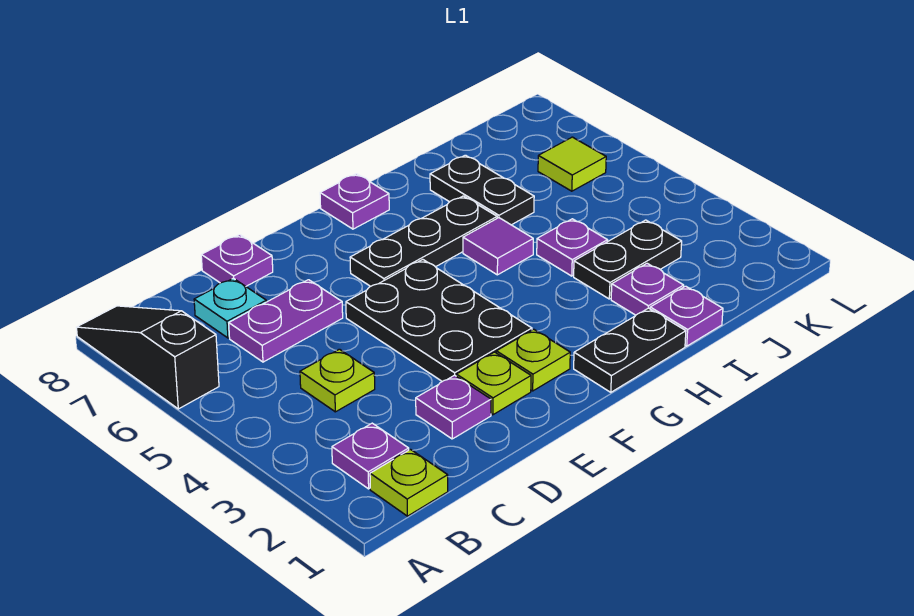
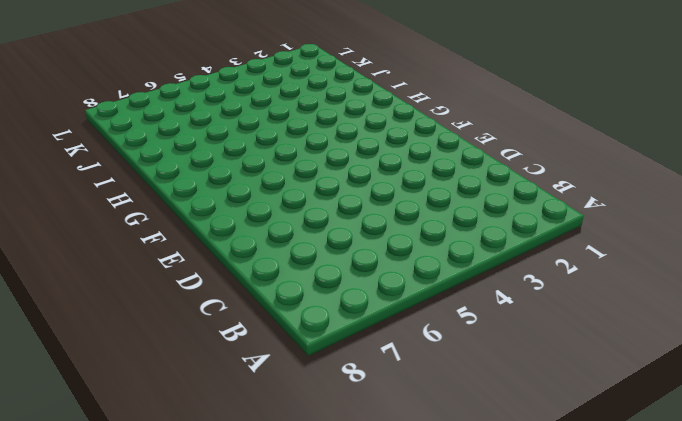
none -> black 1x3 slope [76,306,219,409]
none -> lime 1x1 plate [370,449,448,516]
none -> purple 1x1 plate [332,423,409,489]

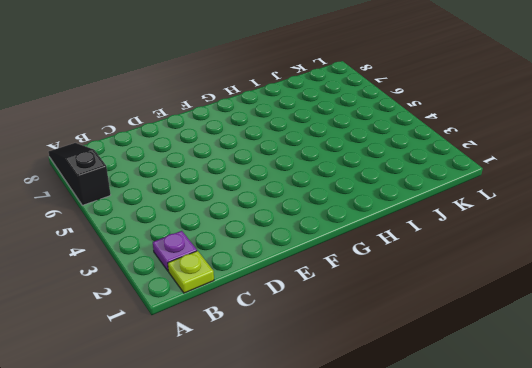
none -> lime 1x1 plate [300,349,375,412]
none -> purple 1x2 plate [229,280,343,362]
none -> cyan 1x1 plate [194,278,266,338]

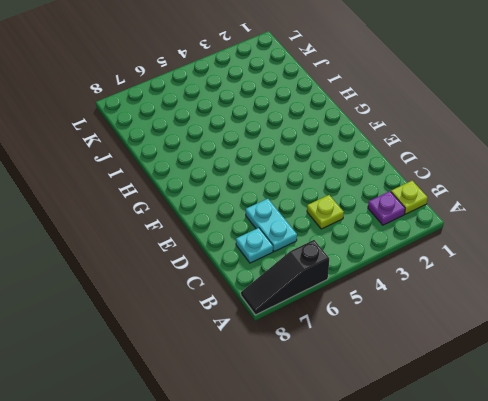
cyan 1x2 plate [246,199,297,252] -> purple 1x2 plate [229,280,343,362]
none -> purple 1x1 plate [416,375,491,439]
none -> purple 1x1 plate [201,235,273,286]
none -> lime 1x1 plate [456,352,531,415]

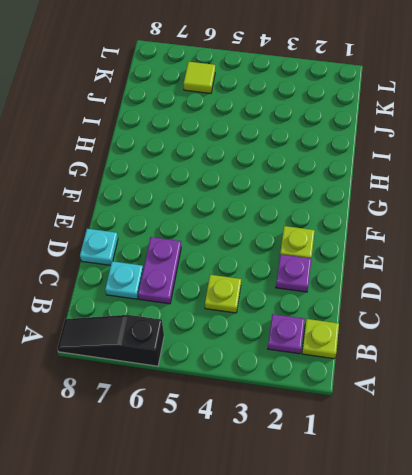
cyan 1x1 plate [80,229,118,265] -> purple 1x1 plate [201,235,273,286]
none -> black 2x3 plate [346,260,532,381]
none -> lime 1x1 plate [496,329,570,391]
none -> black 1x3 plate [350,196,497,286]

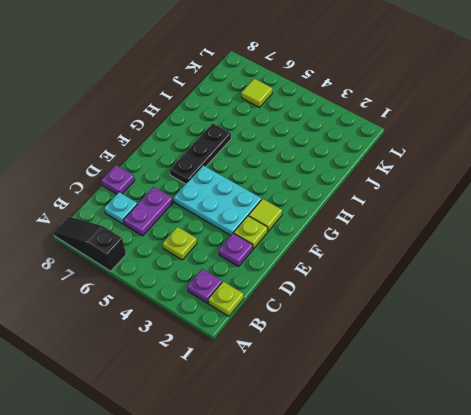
cyan 2x3 plate [174,165,262,235] -> black 2x3 plate [346,260,532,381]
lime 1x1 tile [249,199,282,231] -> lime 1x1 plate [496,329,570,391]
none -> black 1x2 plate [574,308,686,392]
none -> purple 1x1 plate [320,174,389,229]
none -> purple 1x1 tile [463,218,533,275]

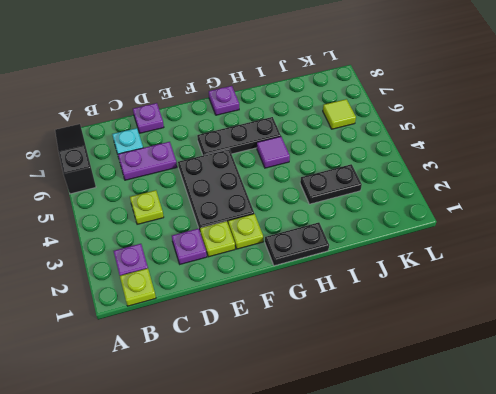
none -> purple 1x1 plate [650,286,723,346]
none -> purple 1x1 plate [611,263,684,315]
none -> purple 1x1 plate [537,219,607,276]

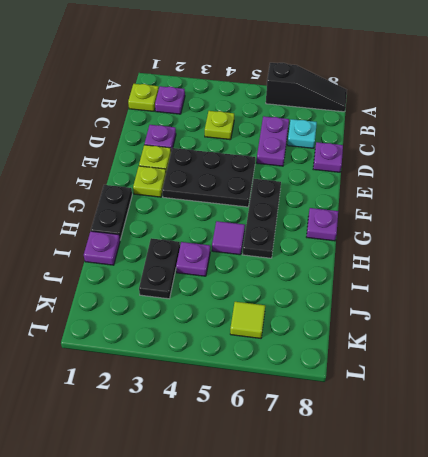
none -> purple 1x1 plate [611,263,684,315]
none -> black 1x2 plate [430,155,534,225]

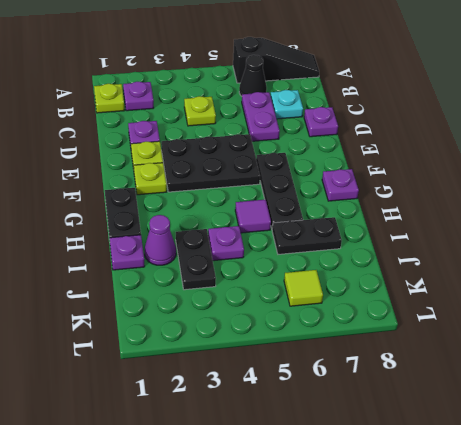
black 1x1 cone [239,55,267,96] -> none
purple 1x1 cone [144,215,176,265] -> purple 1x1 plate [611,263,684,315]

